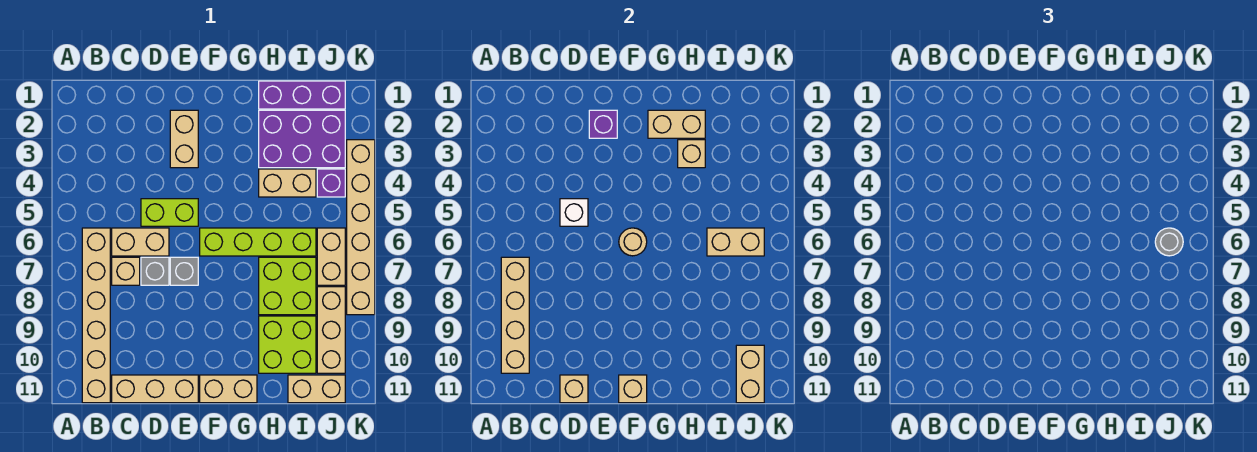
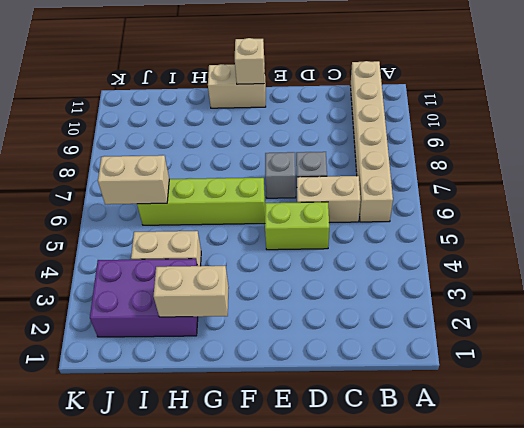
none -> tan 1x1 brick [112,257,140,285]
none -> tan 1x3 brick [112,375,198,403]
none -> tan 1x2 brick [170,110,198,168]
none -> purple 1x3 brick [259,81,345,109]

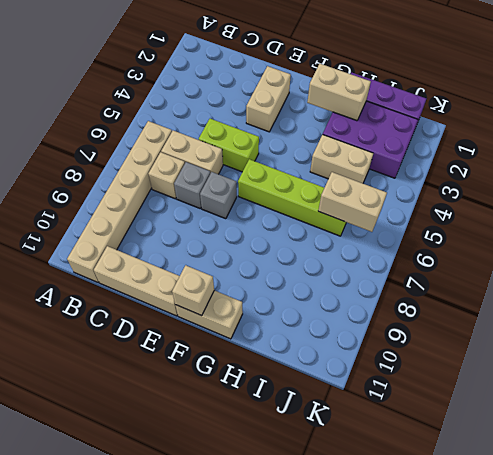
none -> lime 2x2 brick [259,257,316,315]
none -> lime 2x2 brick [259,316,316,373]
none -> tan 1x2 brick [288,375,345,403]
none -> purple 1x1 brick [317,169,345,197]

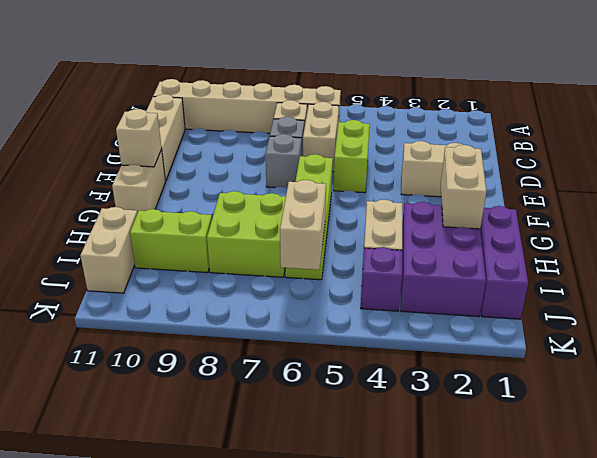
lime 1x2 brick [130,209,212,273] -> lime 2x2 brick [259,316,316,373]
none -> tan 1x2 brick [317,228,345,285]
none -> tan 1x3 brick [317,287,345,373]
none -> tan 1x6 brick [347,140,375,315]
none -> tan 1x4 brick [501,257,529,373]

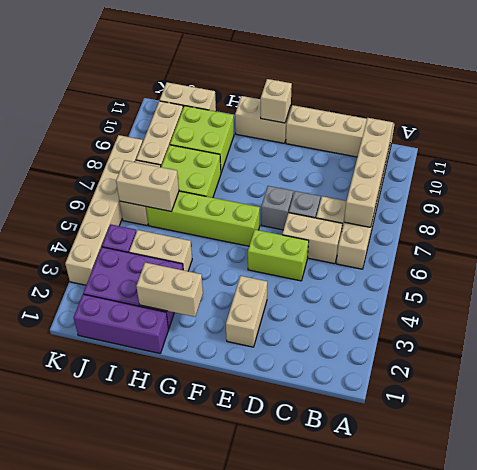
none -> white 1x1 brick [560,199,588,226]
none -> tan 1x1 brick [560,375,588,403]
none -> purple 1x1 brick [589,110,617,138]
none -> tan 1x1 round brick [619,228,647,256]

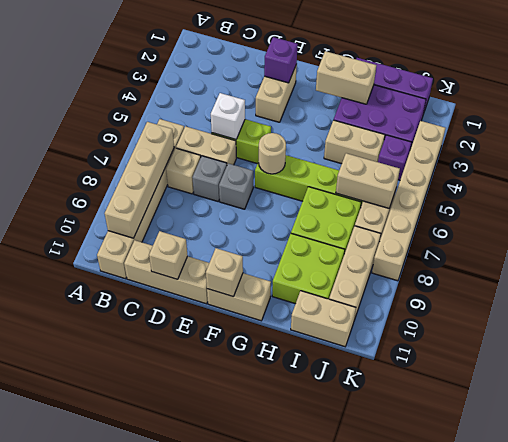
none -> tan 1x1 brick [678,140,705,168]
none -> tan 1x2 brick [736,345,764,403]
none -> grey 1x1 round brick [1155,228,1183,256]

